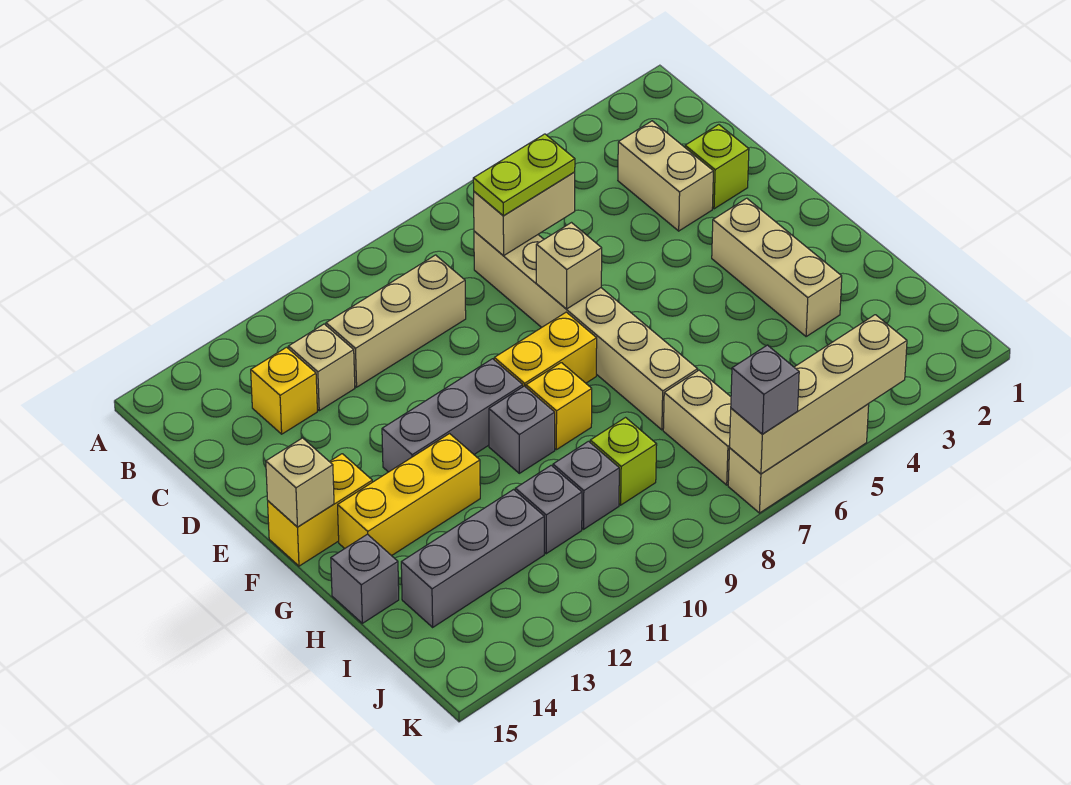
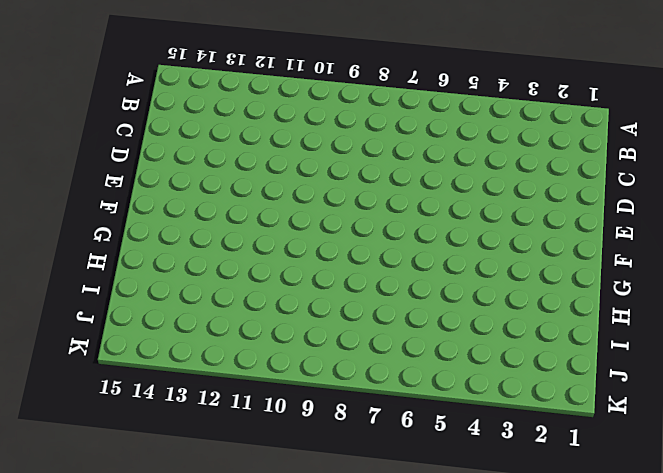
none -> tan 1x2 brick [618,121,713,231]
none -> tan 1x6 brick [474,231,698,430]
none -> tan 1x3 brick [326,255,466,387]

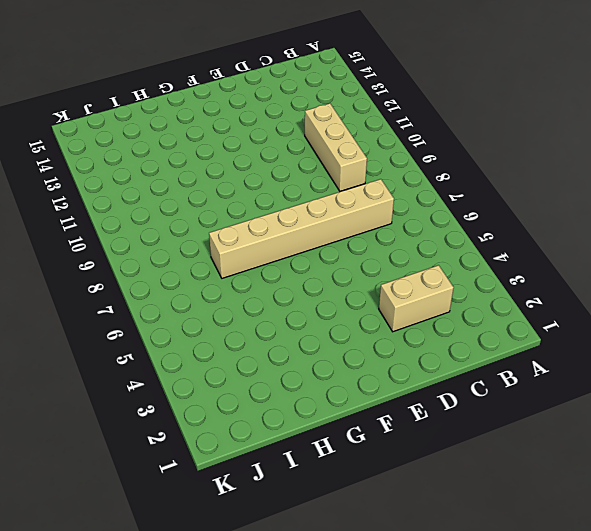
none -> tan 1x1 brick [288,324,355,411]
none -> yellow 1x1 brick [251,347,317,434]
none -> lime 1x1 brick [685,125,749,209]

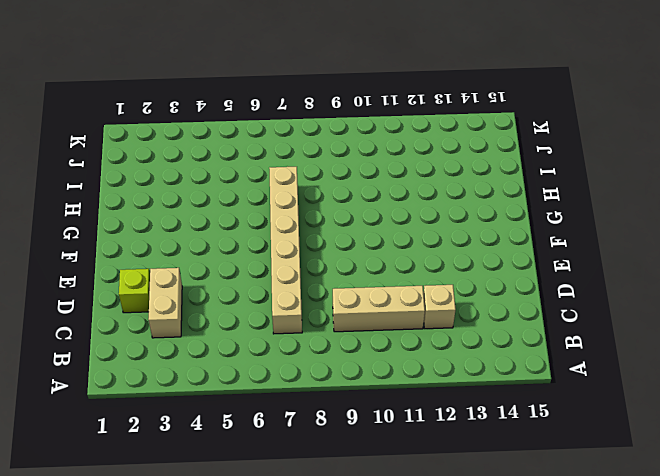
none -> yellow 1x1 brick [251,347,317,434]
none -> tan 1x3 brick [712,198,842,337]
none -> yellow 1x2 brick [494,312,597,387]

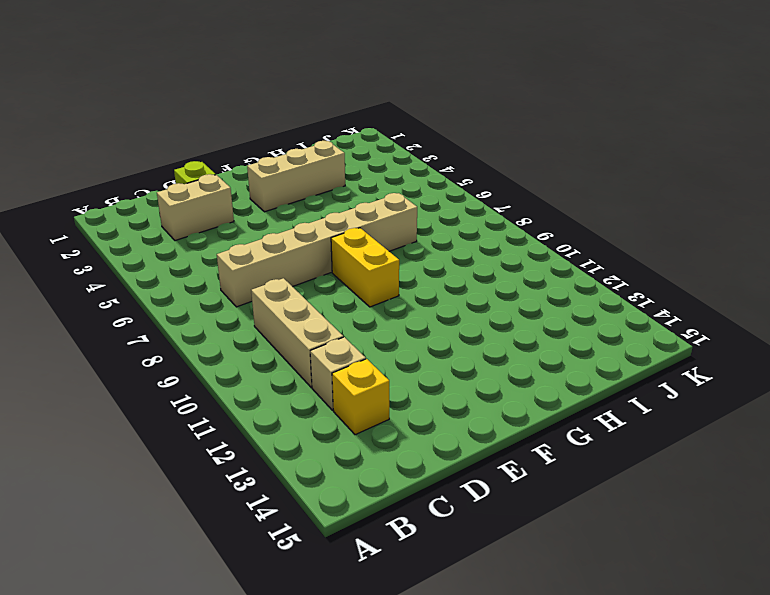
none -> grey 1x3 brick [382,359,523,472]
none -> yellow 1x2 brick [268,454,372,566]
none -> yellow 1x1 brick [526,363,592,450]

